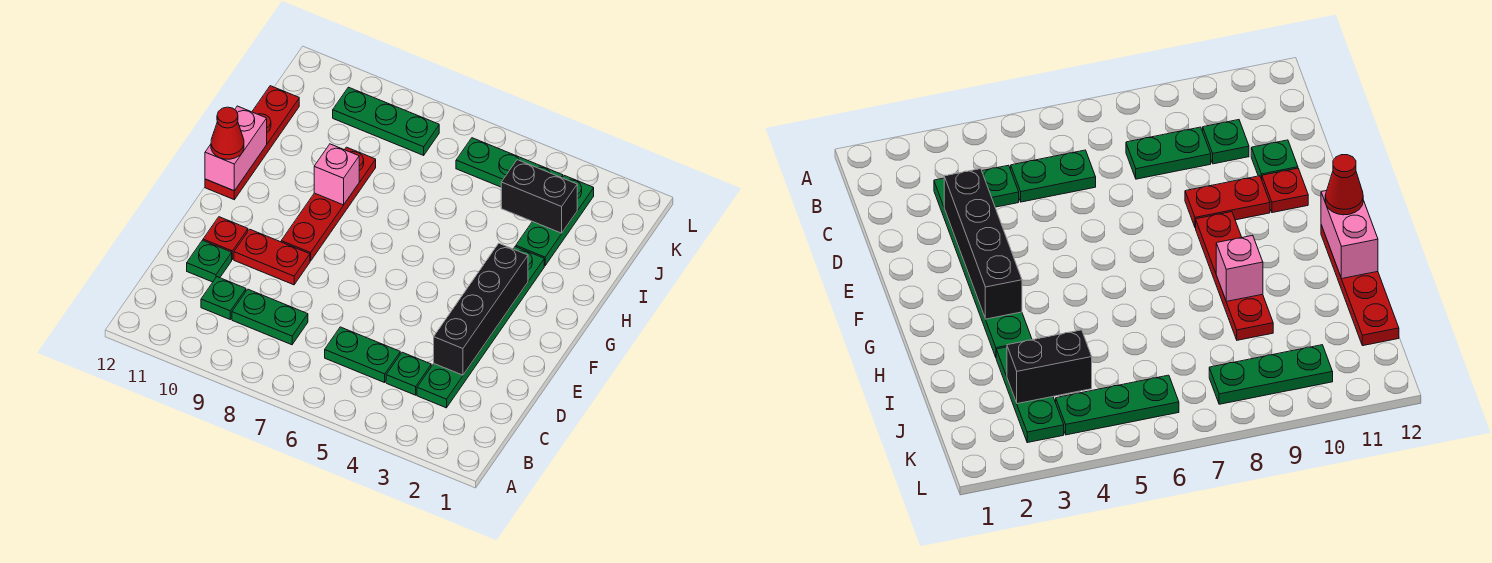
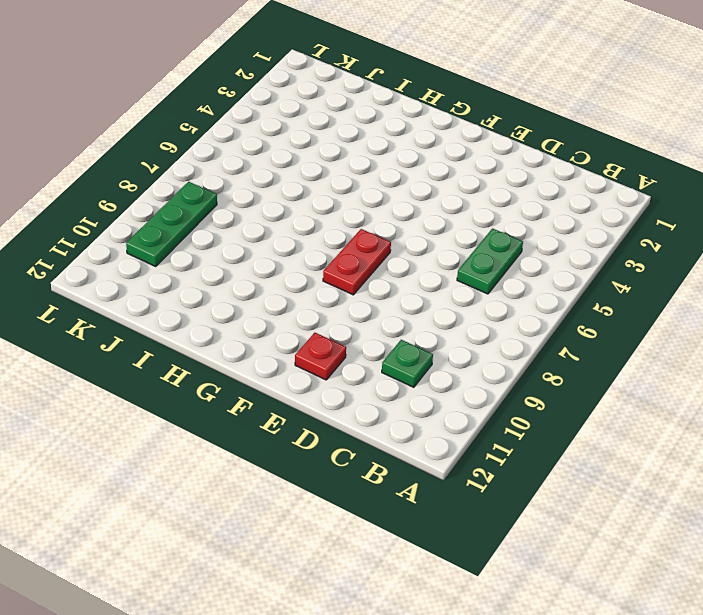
red 1x2 plate [323,229,391,295] -> red 1x2 plate moved to [234,229,310,285]
none -> green 1x6 plate [417,247,544,408]
none -> green 1x1 plate [386,352,431,395]
none -> green 1x2 plate [232,289,308,345]

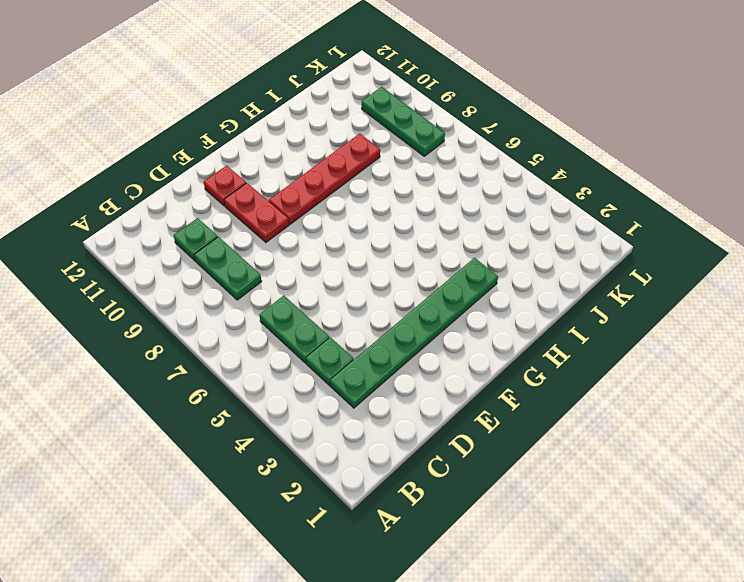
none -> green 1x1 plate [187,240,232,282]
none -> red 1x4 plate [205,86,299,200]
none -> green 1x3 plate [516,176,594,266]

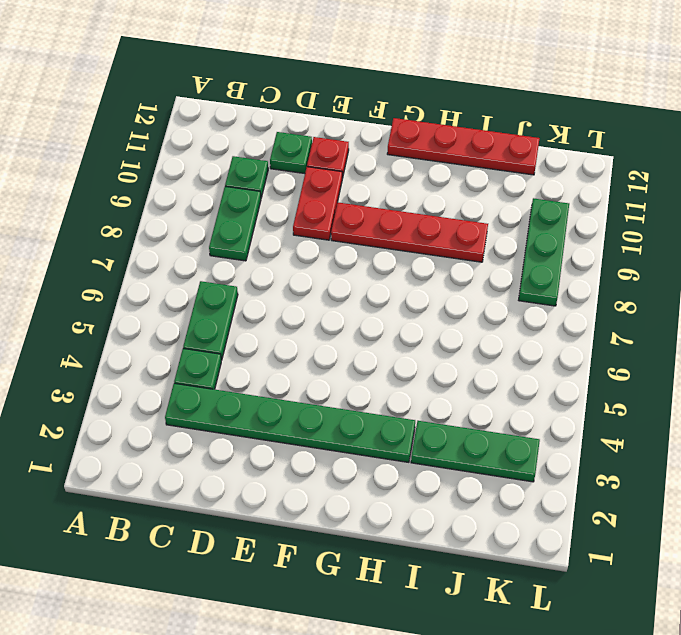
none -> green 1x3 plate [456,138,563,187]
none -> black 1x4 brick [434,243,528,375]
none -> pink 1x2 brick [205,106,267,191]

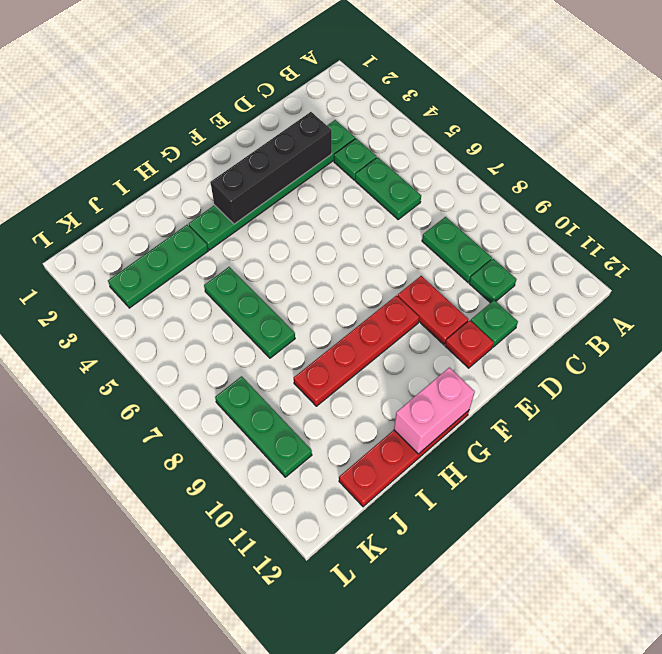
green 1x3 plate [204,267,295,358] -> green 1x3 plate moved to [456,138,563,187]
none -> pink 1x1 brick [314,144,359,205]
none -> black 1x2 brick [501,160,577,233]
none -> red 1x1 cone [211,107,244,159]

